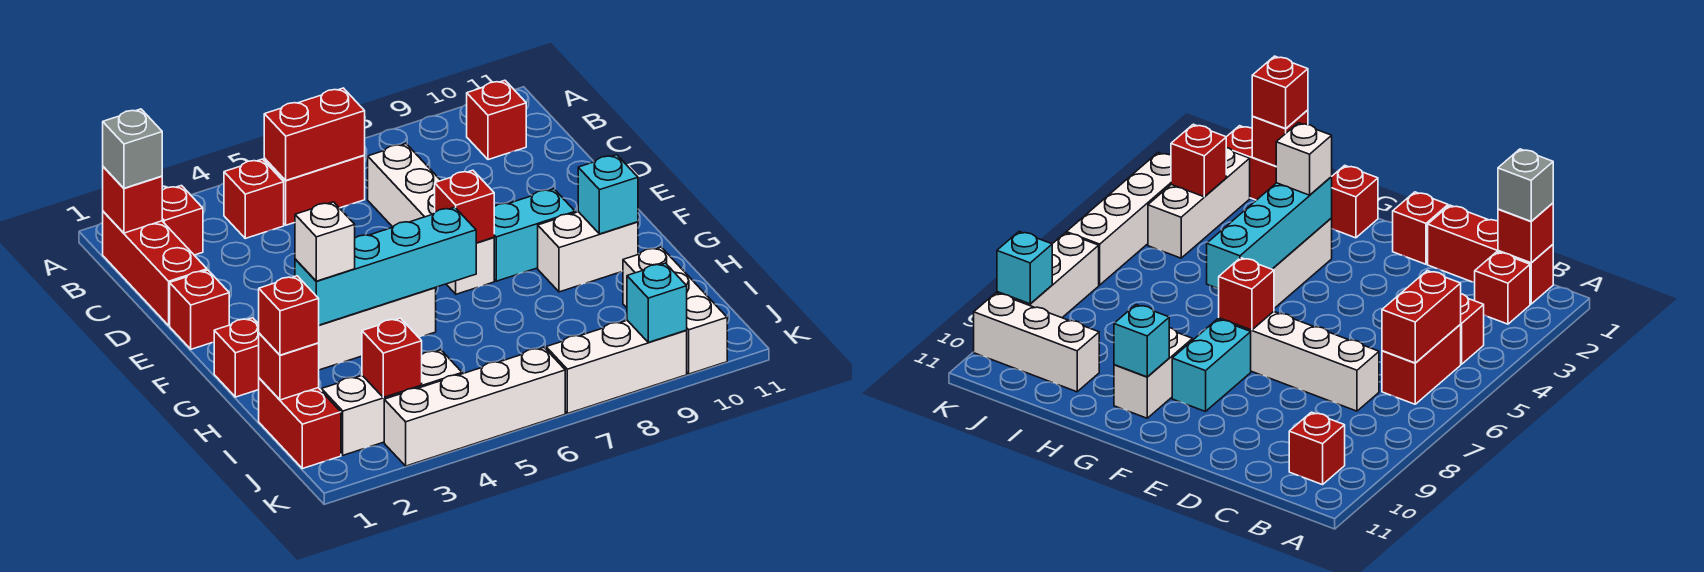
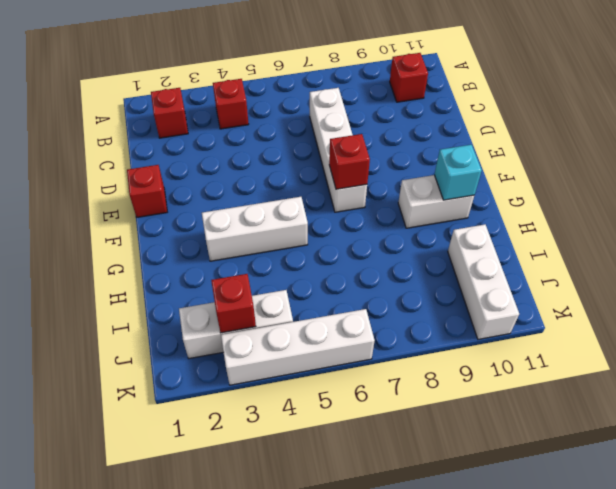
none -> red 1x3 brick [103,211,207,325]
none -> red 1x2 brick [264,155,365,225]
none -> cyan 1x2 brick [494,189,575,281]

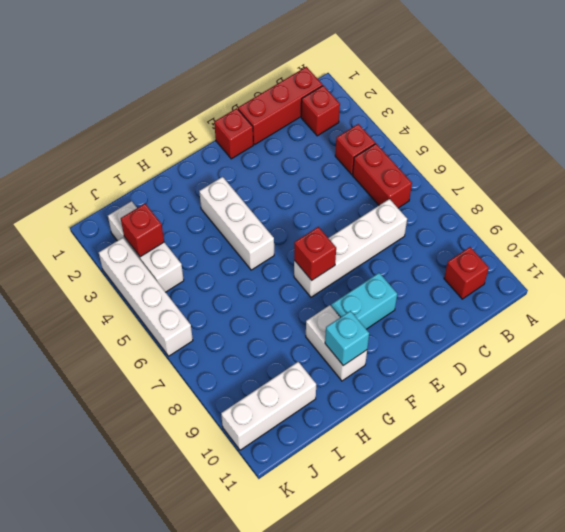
cyan 1x2 brick [331,273,397,329] -> cyan 1x2 brick turned to [494,189,575,281]
none -> red 1x1 brick [214,318,259,397]
none -> red 1x2 brick [259,378,341,469]
none -> white 1x3 brick [546,320,687,414]

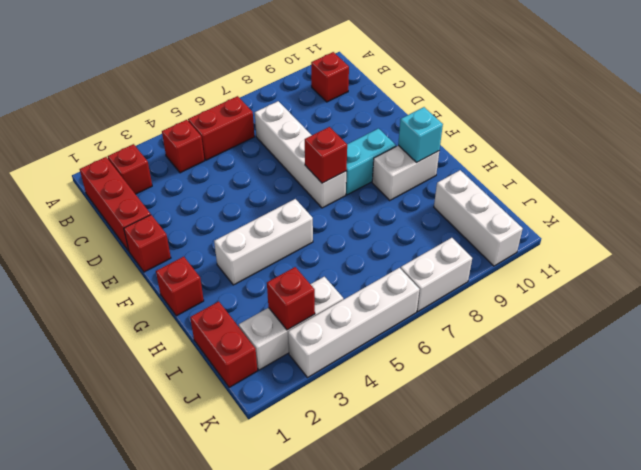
white 1x2 brick [401,238,472,311] -> white 1x3 brick [546,320,687,414]
none -> red 1x1 brick [103,167,162,233]
none -> red 1x2 brick [264,88,365,180]
none -> cyan 1x4 brick [295,207,476,325]

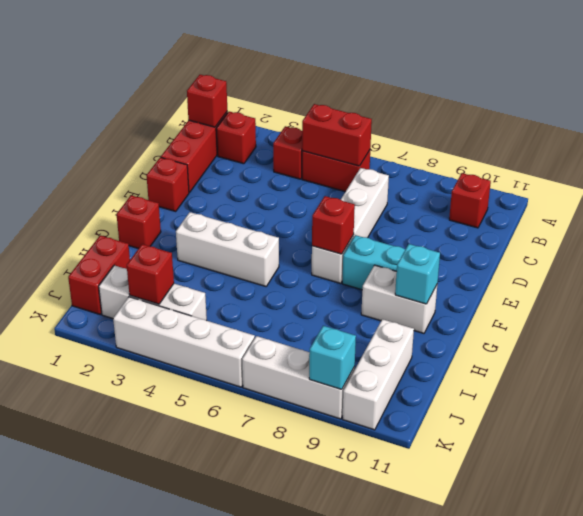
none -> cyan 1x4 brick [295,207,476,325]
none -> red 1x1 brick [259,333,319,400]
none -> grey 1x1 brick [103,109,162,188]

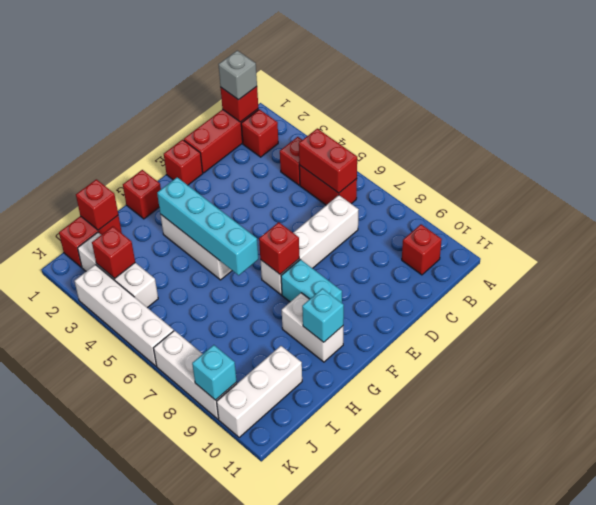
none -> white 1x1 brick [295,202,355,281]
none -> red 1x1 brick [259,276,319,355]

